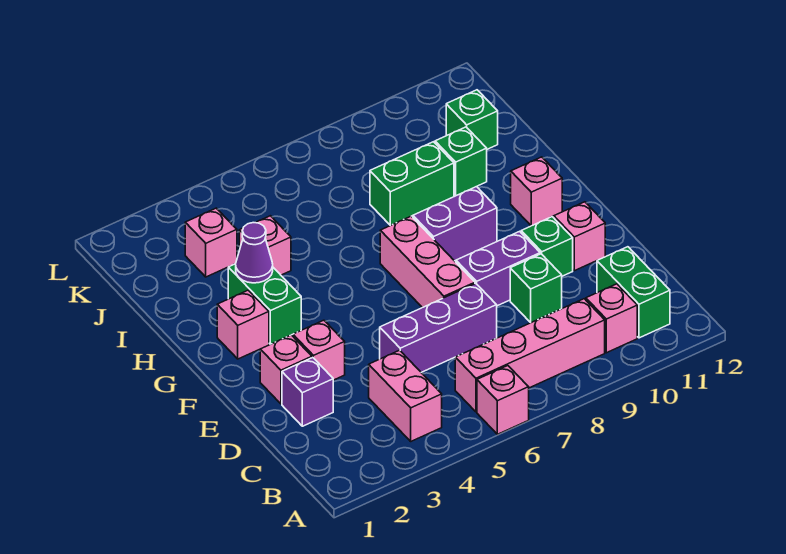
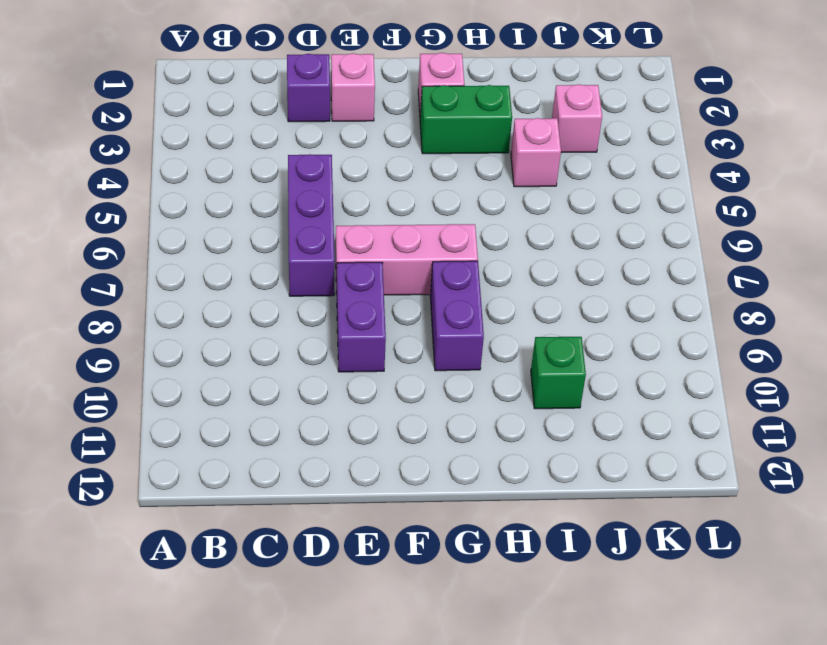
none -> pink 1x1 brick [477,366,529,434]
none -> pink 1x2 brick [369,350,442,441]
none -> pink 1x4 brick [455,299,605,412]

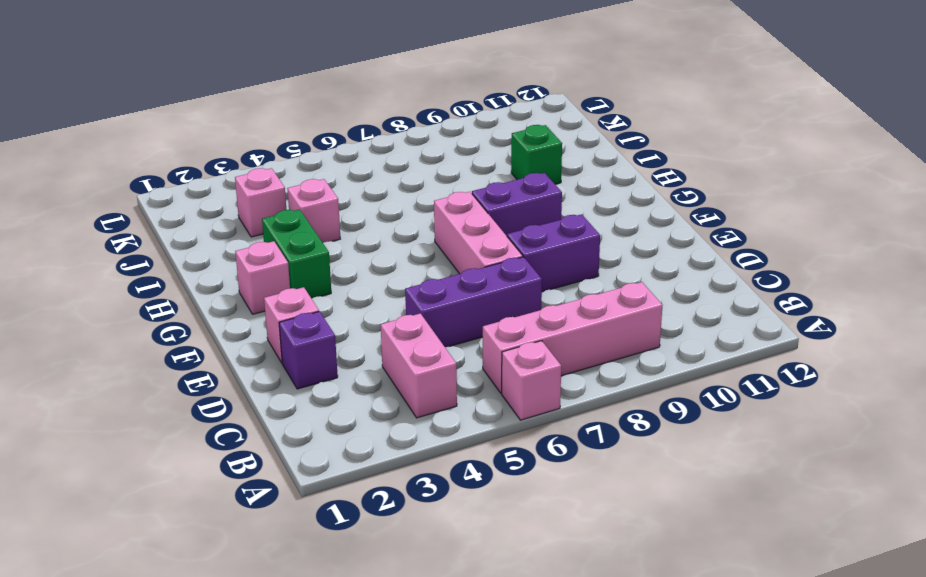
none -> pink 1x1 brick [586,284,637,353]
none -> green 1x2 brick [597,247,670,338]
none -> green 1x1 brick [510,254,562,323]

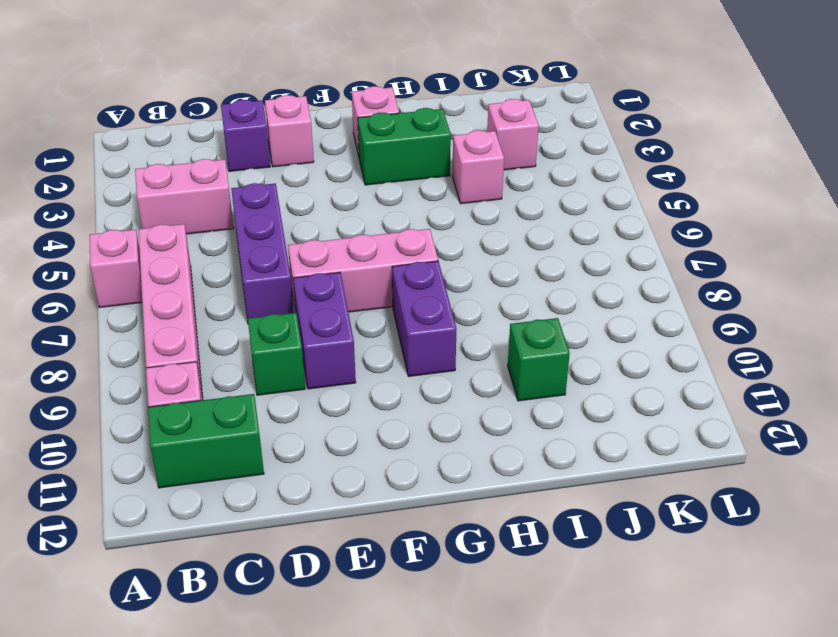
none -> pink 1x1 brick [293,320,345,380]
none -> green 1x1 brick [521,217,573,276]
none -> pink 1x1 brick [554,202,605,271]

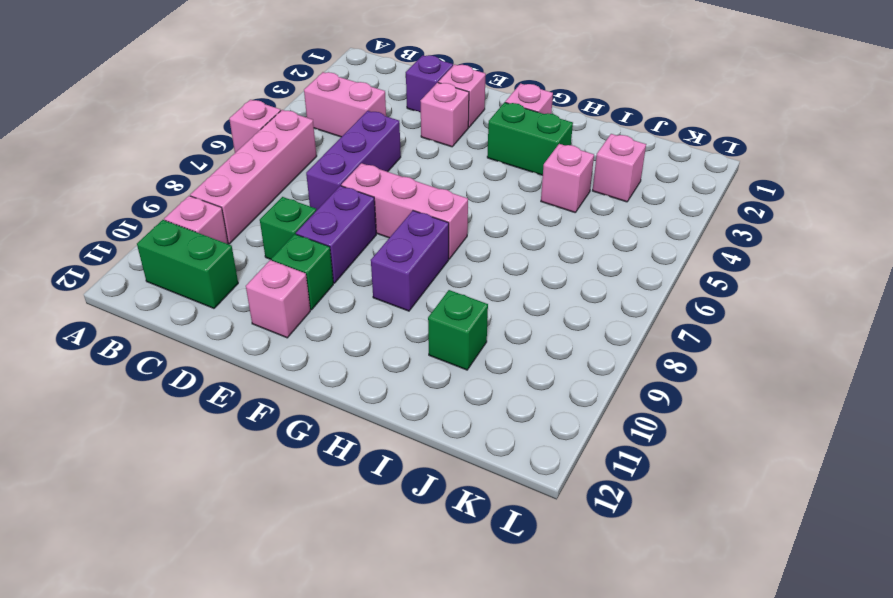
none -> pink 1x1 brick [511,157,562,226]
none -> green 1x2 brick [370,142,454,225]
none -> green 1x1 brick [446,90,498,149]

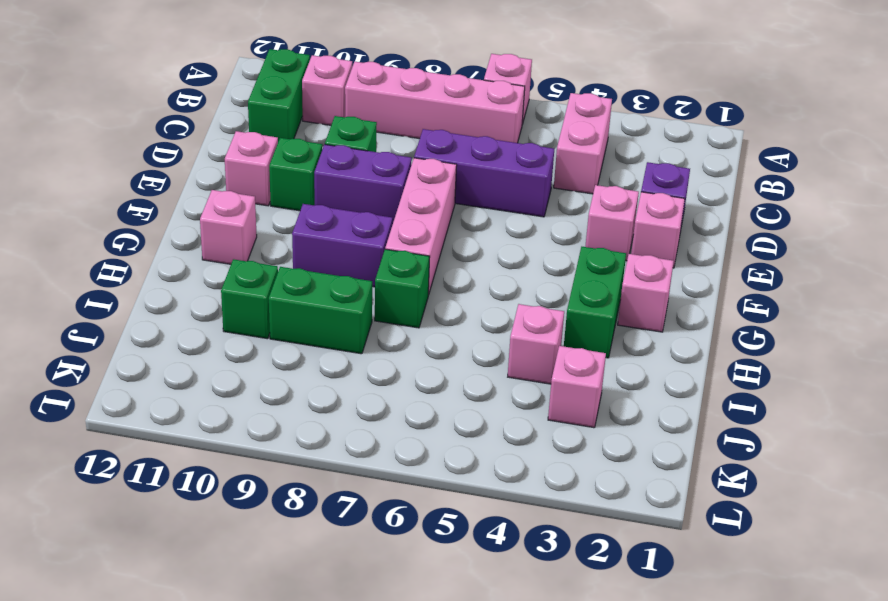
green 1x1 brick [375,249,430,328] -> green 1x1 brick moved to [446,90,498,149]
none -> purple 1x1 cone [236,223,273,283]

